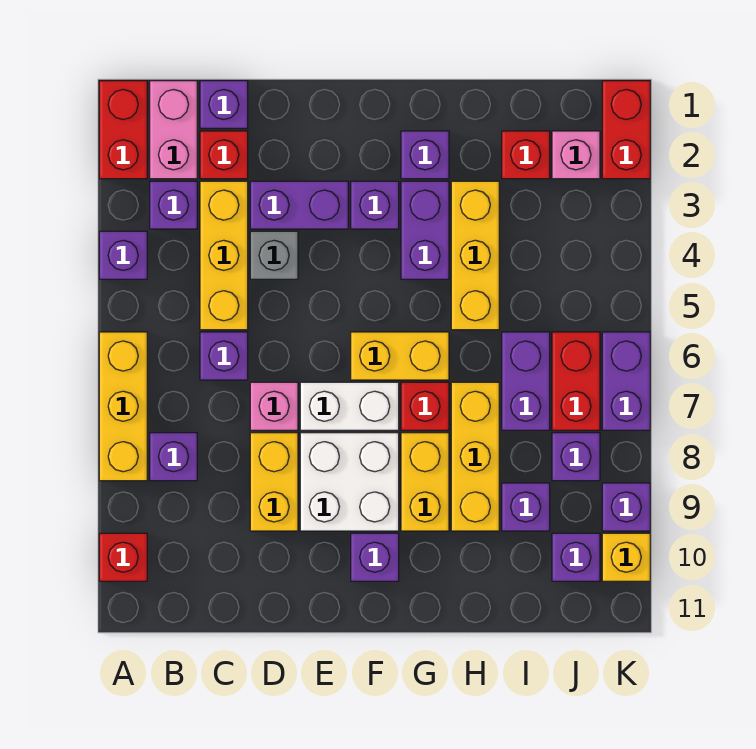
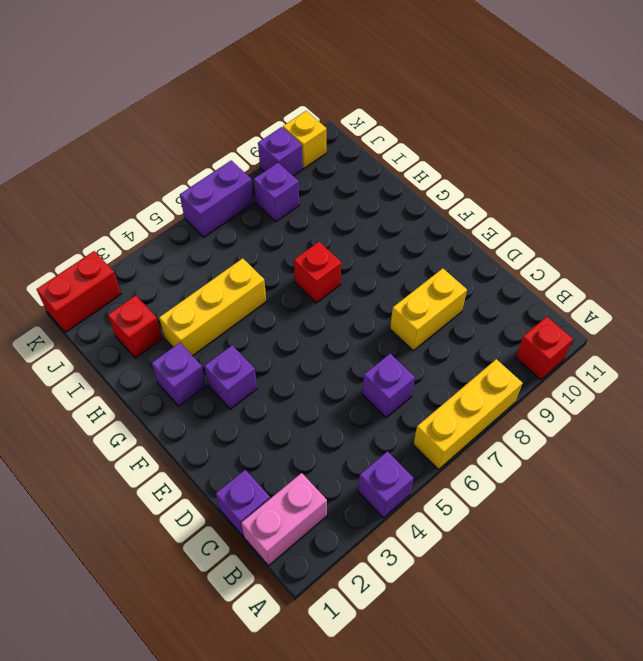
none -> red 1x2 brick [99,81,147,179]
none -> purple 1x1 brick [150,181,197,229]
none -> purple 1x1 brick [150,433,197,481]
none -> red 1x1 brick [200,131,248,179]

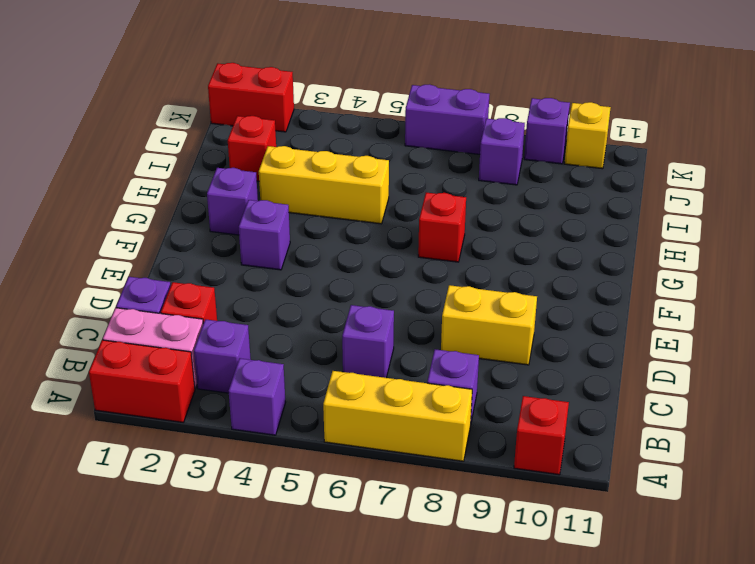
none -> yellow 1x3 brick [200,181,248,330]
none -> purple 1x2 brick [250,181,348,229]
none -> grey 1x1 brick [250,231,298,279]
none -> pink 1x1 brick [250,382,298,430]

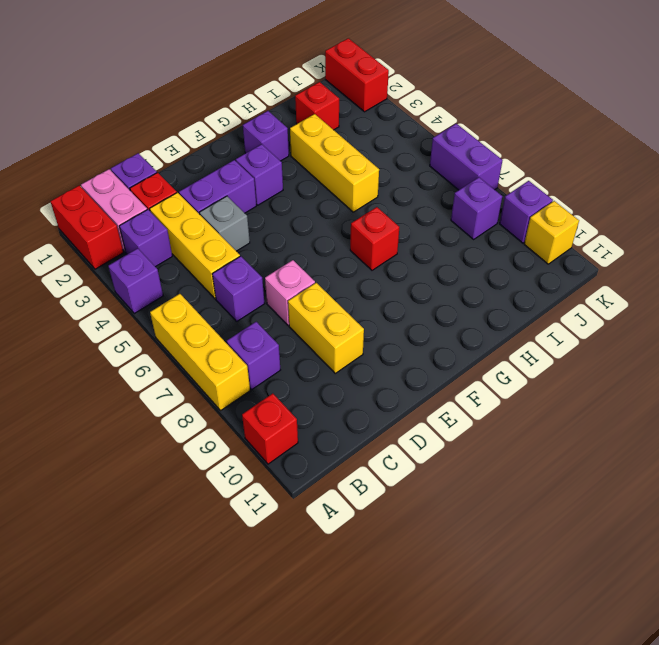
none -> white 1x2 brick [300,382,399,430]
none -> white 2x2 brick [300,433,399,531]
none -> yellow 1x2 brick [351,332,449,380]
none -> purple 1x1 brick [351,533,399,581]

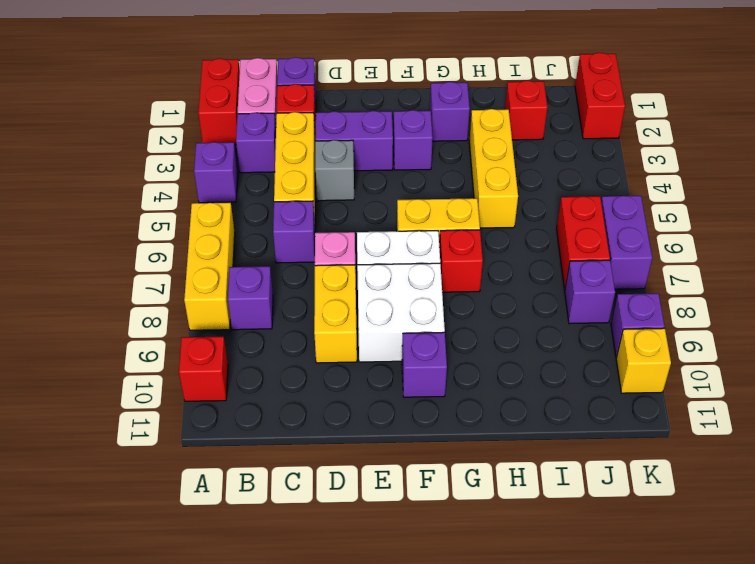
none -> purple 1x2 brick [401,181,449,279]
none -> yellow 1x2 brick [401,433,449,531]
none -> yellow 1x3 brick [451,382,499,531]
none -> purple 1x2 brick [502,332,550,430]

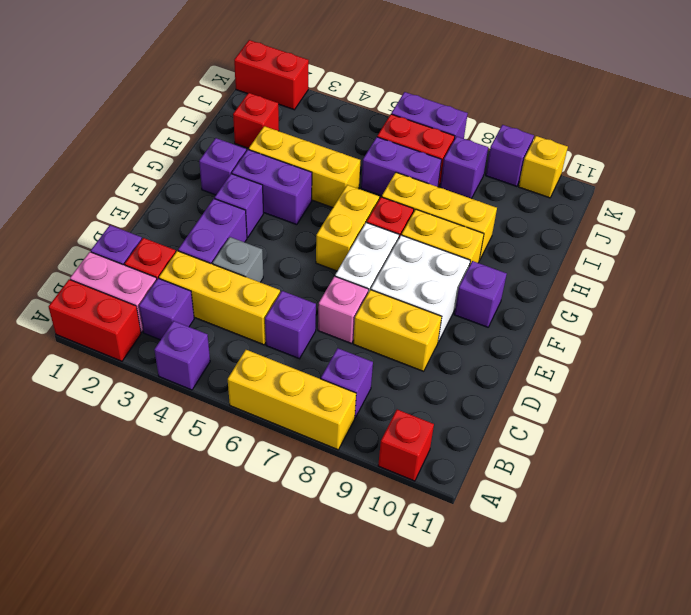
none -> purple 1x1 brick [502,483,550,531]
none -> pink 1x1 brick [552,131,600,179]
none -> purple 1x1 brick [552,533,600,581]

